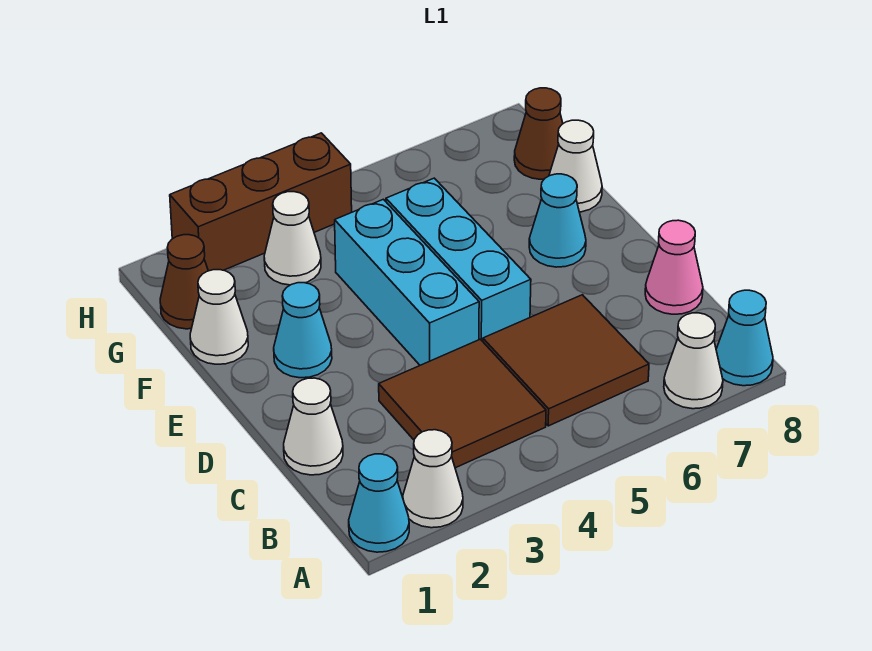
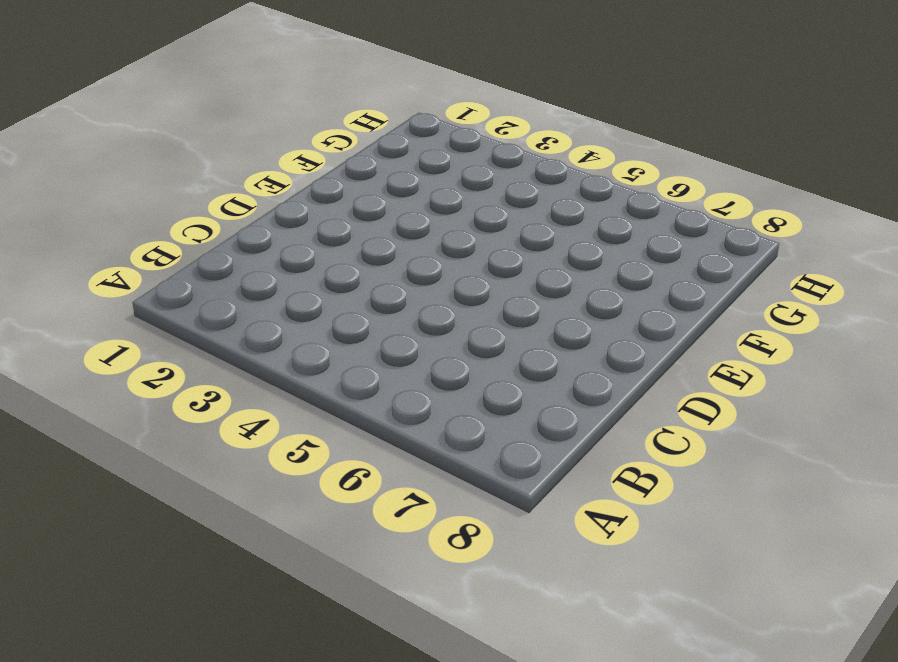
none -> cyan 1x1 cone [349,454,409,552]
none -> white 1x1 cone [403,430,463,528]
none -> white 1x1 cone [664,313,723,409]

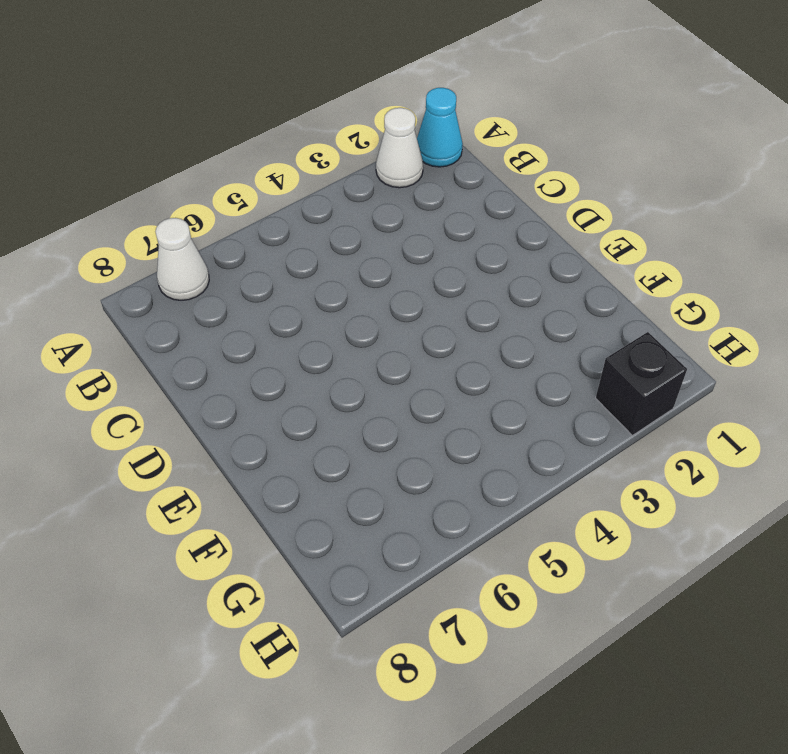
black 1x1 brick [596,332,687,435] -> brown 1x3 brick [170,133,352,271]
none -> cyan 1x1 cone [716,290,773,386]
none -> brown 2x2 tile [379,339,546,468]
none -> brown 2x2 tile [483,295,649,426]

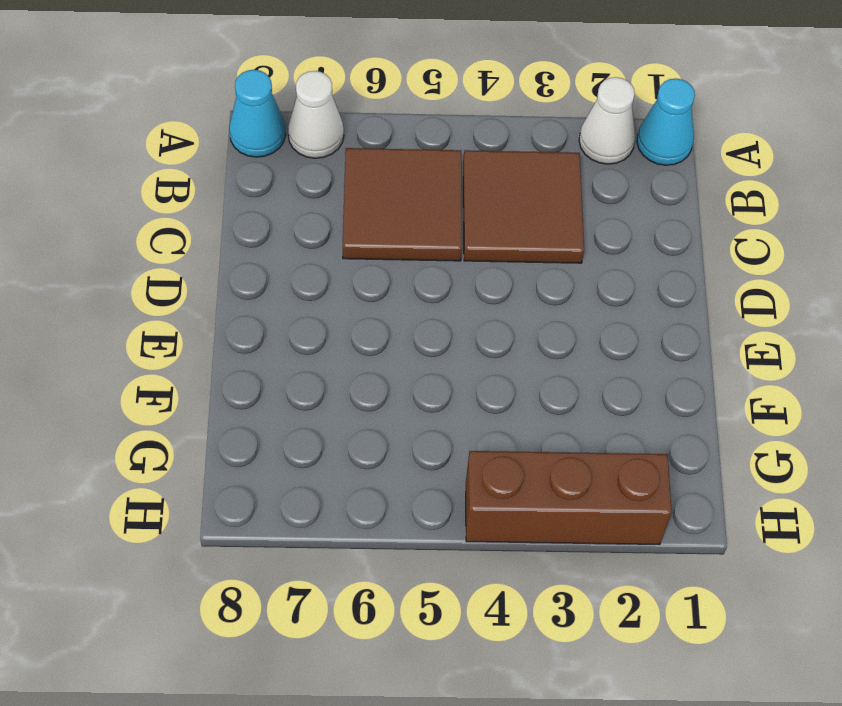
none -> white 1x1 cone [284,378,343,475]
none -> pink 1x1 cone [645,220,703,314]
none -> cyan 1x3 brick [335,199,479,365]

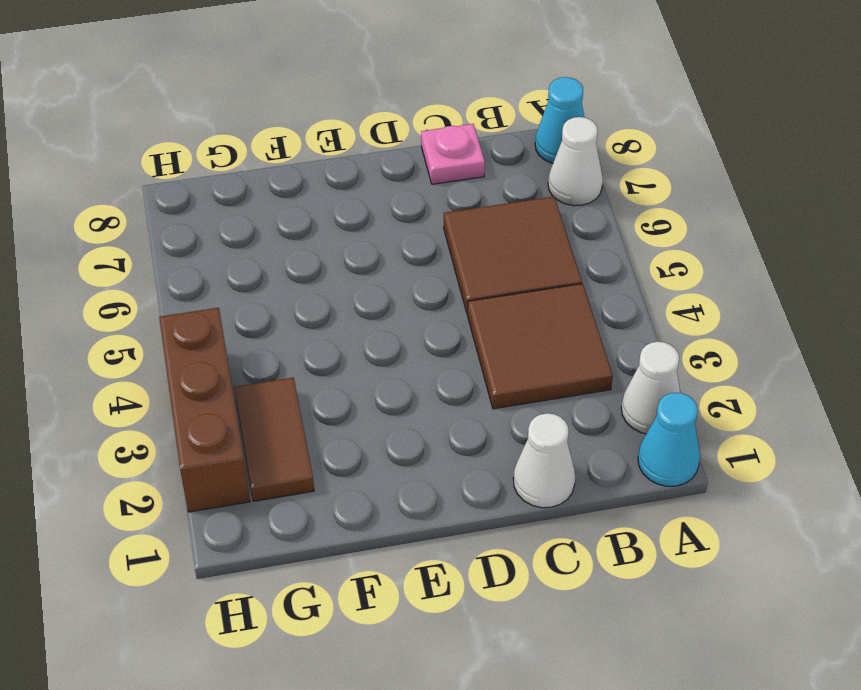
pink 1x1 plate [421,124,485,184] -> pink 1x1 cone [645,220,703,314]
brown 1x2 tile [235,377,314,501] -> white 1x1 cone [264,192,321,285]
none -> cyan 1x3 brick [335,199,479,365]
none -> cyan 1x3 brick [386,178,531,341]
none -> cyan 1x1 cone [274,283,332,378]

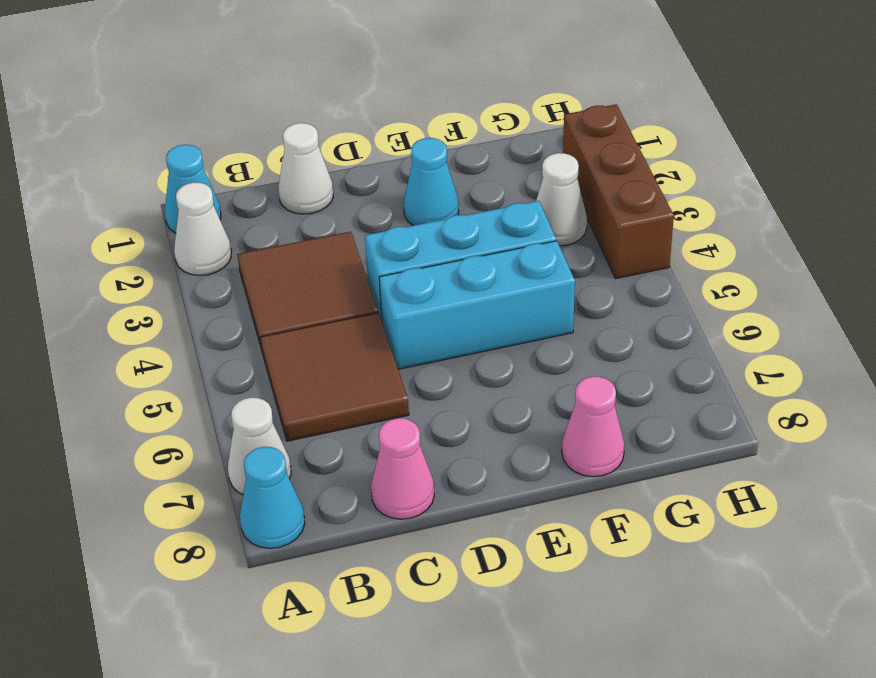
pink 1x1 cone [562,376,625,477] -> white 1x1 cone [549,120,602,212]
none -> cyan 1x1 cone [529,174,586,267]
none -> white 1x1 cone [190,270,248,364]
none -> brown 1x1 cone [160,235,208,329]

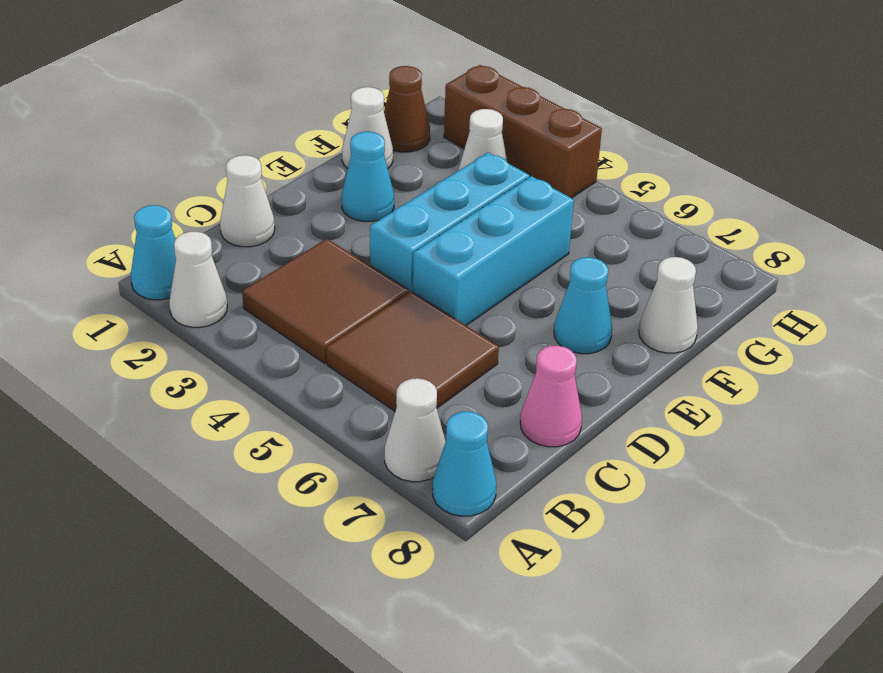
none -> brown 1x1 cone [514,88,563,179]

